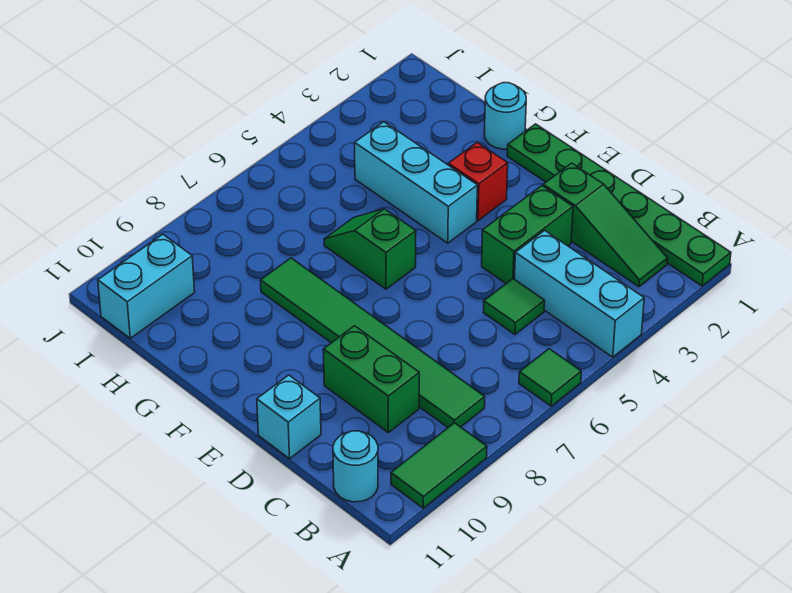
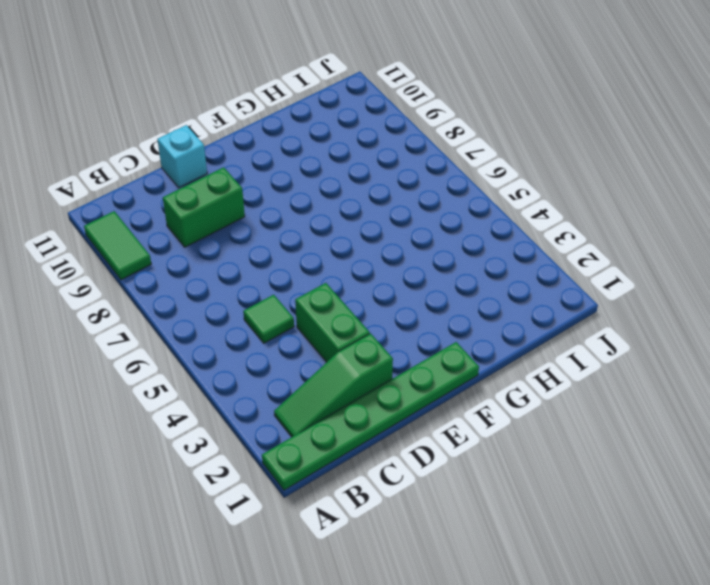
none -> cyan 1x3 brick [515,230,644,357]
none -> green 1x1 tile [519,349,581,406]
none -> green 1x6 tile [260,258,485,427]

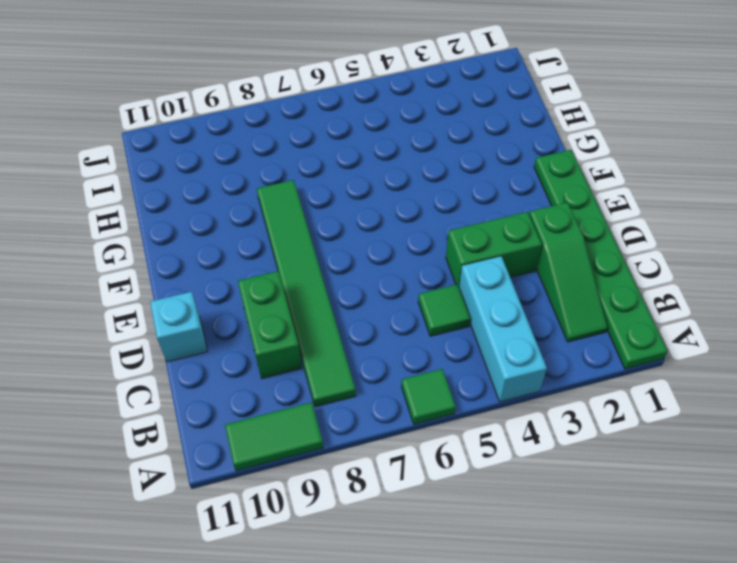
none -> cyan 1x1 round brick [333,431,378,502]
none -> red 1x1 brick [448,142,508,221]
none -> cyan 1x3 brick [355,122,477,243]

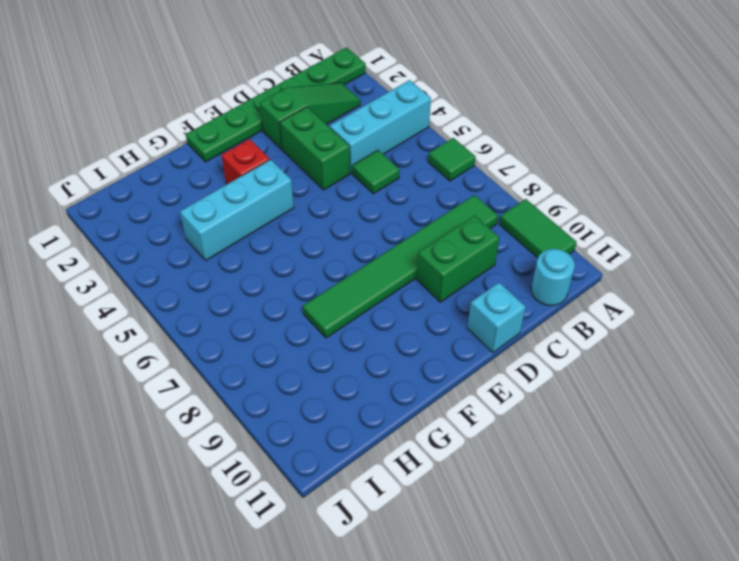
none -> green 1x2 slope [324,209,416,289]
none -> cyan 1x1 round brick [484,83,526,149]
none -> cyan 1x2 brick [98,234,195,338]

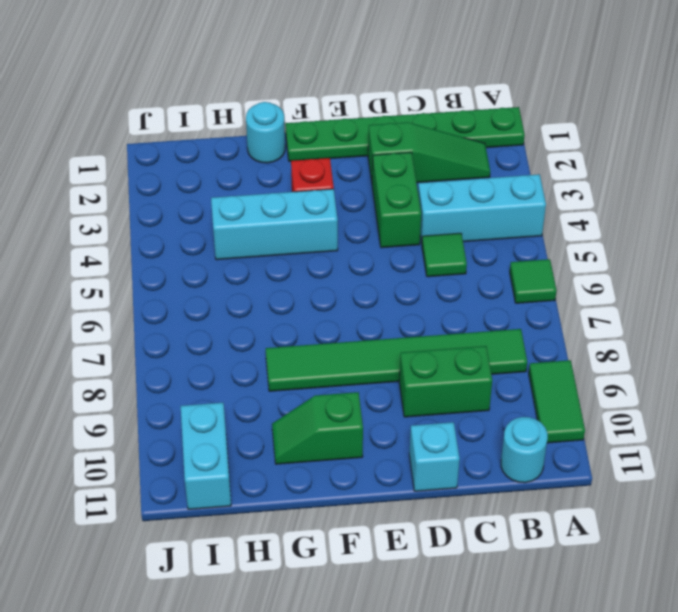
green 1x2 slope [272,392,363,464] -> green 1x2 slope moved to [324,209,416,289]

